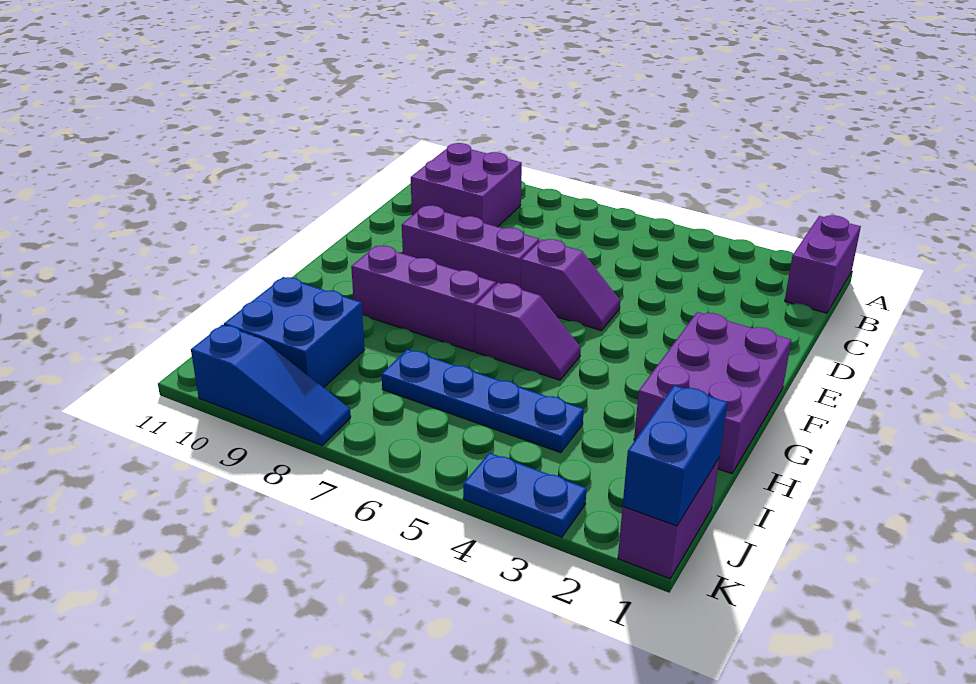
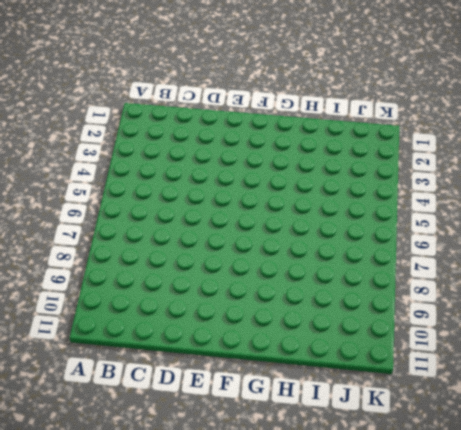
none -> purple 1x2 brick [785,215,861,313]
none -> purple 2x2 brick [411,143,522,227]
none -> purple 1x2 slope [521,239,620,331]

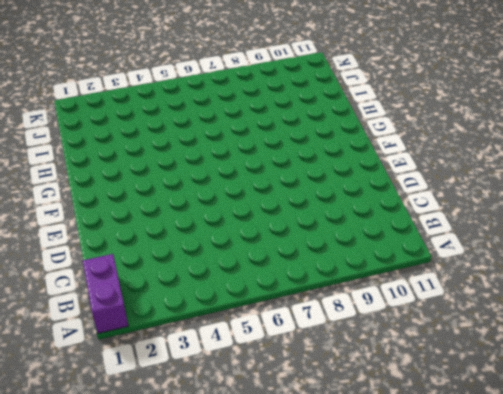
none -> purple 2x2 brick [411,143,522,227]
none -> purple 1x2 slope [521,239,620,331]
none -> purple 1x3 brick [402,206,539,288]

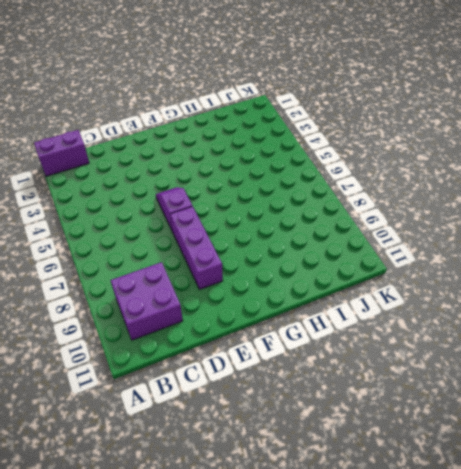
none -> purple 2x3 brick [634,312,791,474]
none -> purple 1x2 slope [475,283,581,380]
none -> purple 1x3 brick [351,246,496,352]

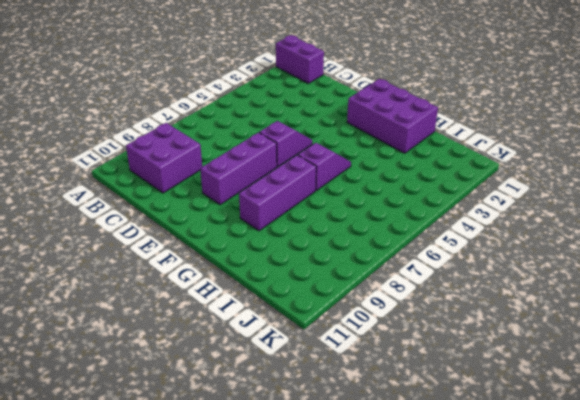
none -> blue 1x4 plate [381,350,584,453]
none -> blue 2x2 brick [224,277,365,388]
none -> purple 1x2 brick [618,459,719,579]

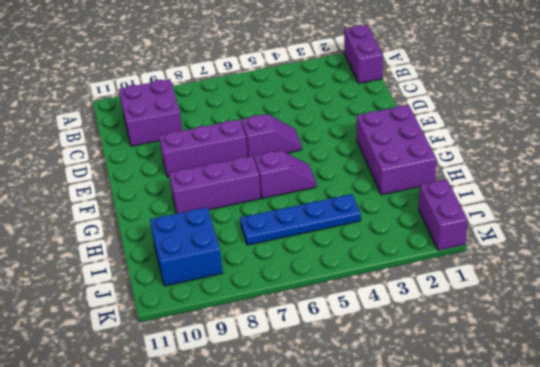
none -> blue 1x2 plate [463,453,587,537]
none -> blue 1x3 slope [191,325,351,445]
none -> blue 1x2 brick [623,385,728,526]

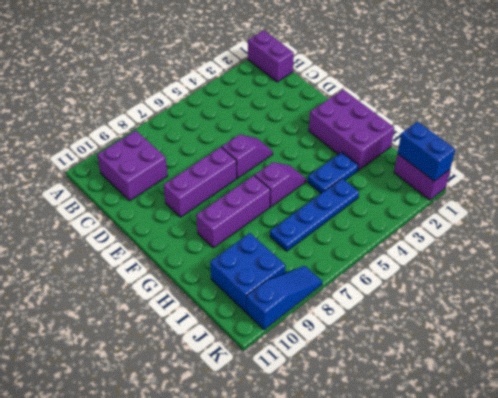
blue 1x2 plate [308,152,359,193] -> blue 1x2 plate moved to [463,453,587,537]

